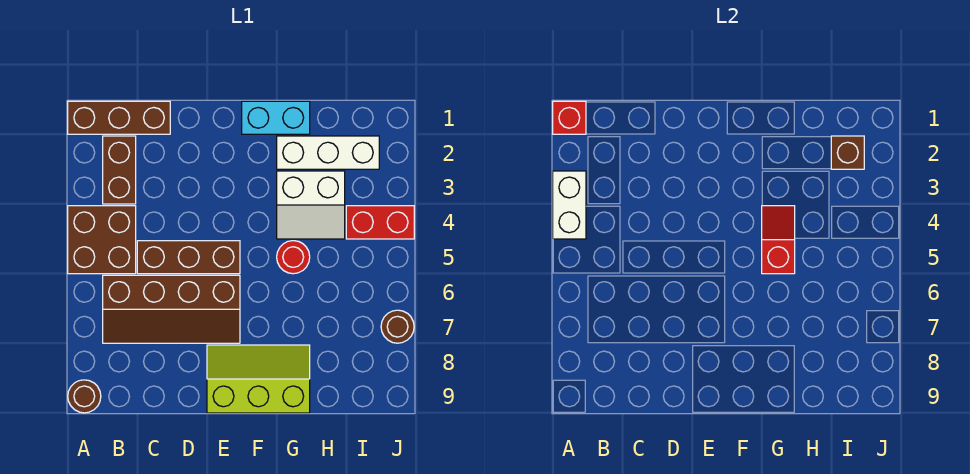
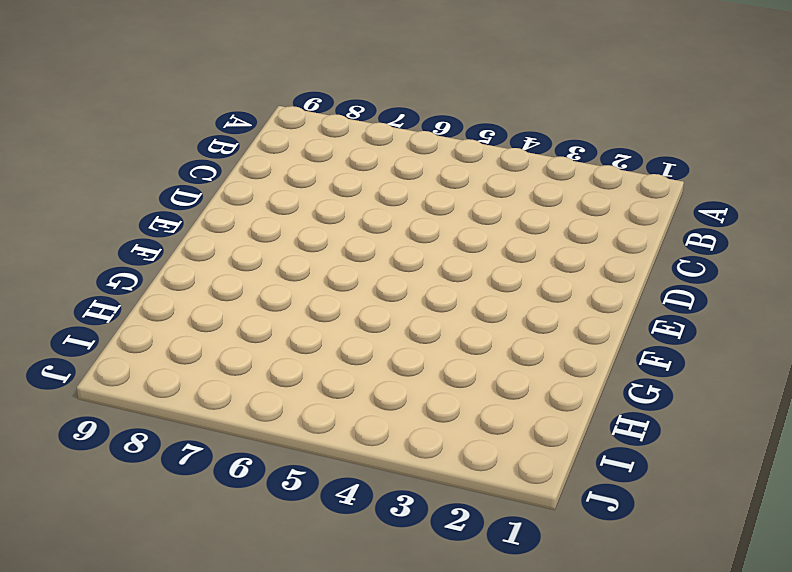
none -> brown 1x3 brick [68,101,170,134]
none -> brown 2x2 brick [68,206,136,274]
none -> brown 1x1 round brick [68,380,101,413]

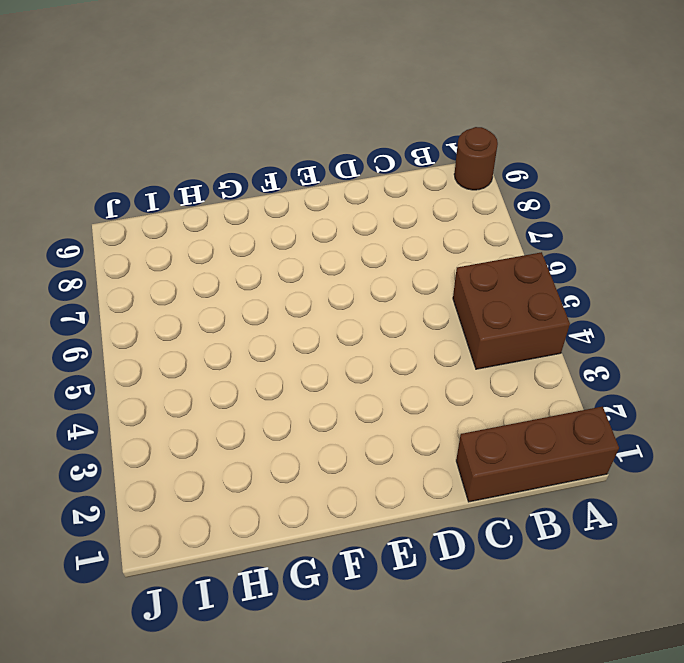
none -> brown 1x2 brick [103,136,136,204]
none -> brown 2x4 slope [103,275,240,343]
none -> brown 1x3 brick [137,241,240,274]

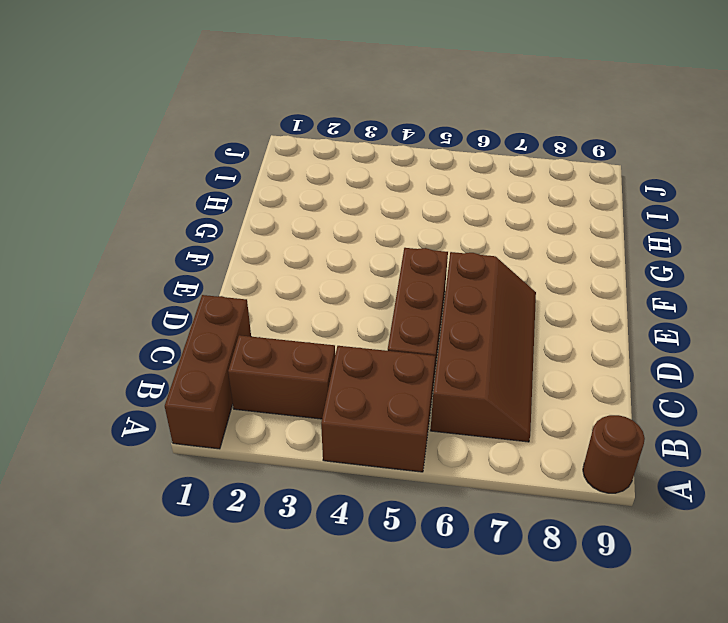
none -> lime 2x3 slope [207,345,310,413]
none -> cyan 1x2 brick [242,101,310,134]
none -> white 1x3 brick [277,136,379,169]

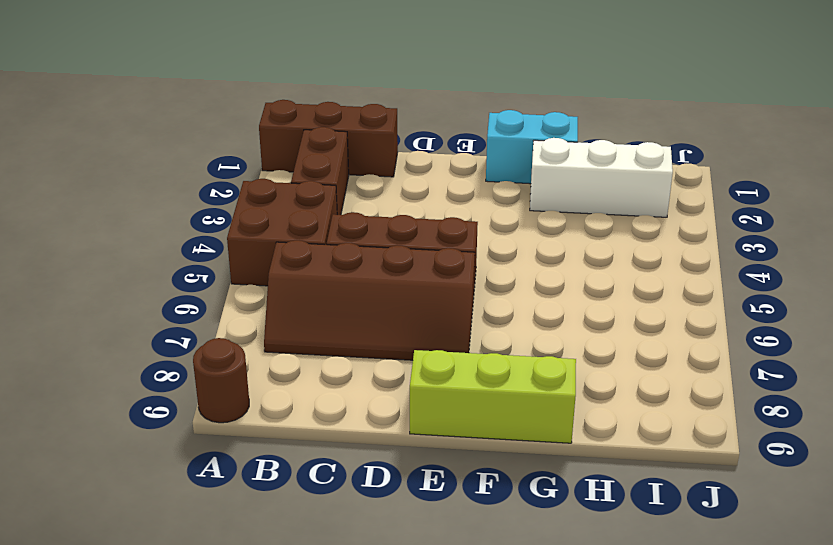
none -> white 2x2 slope [277,171,345,239]
none -> red 1x1 round brick [277,241,310,274]
none -> red 1x2 brick [346,206,414,239]

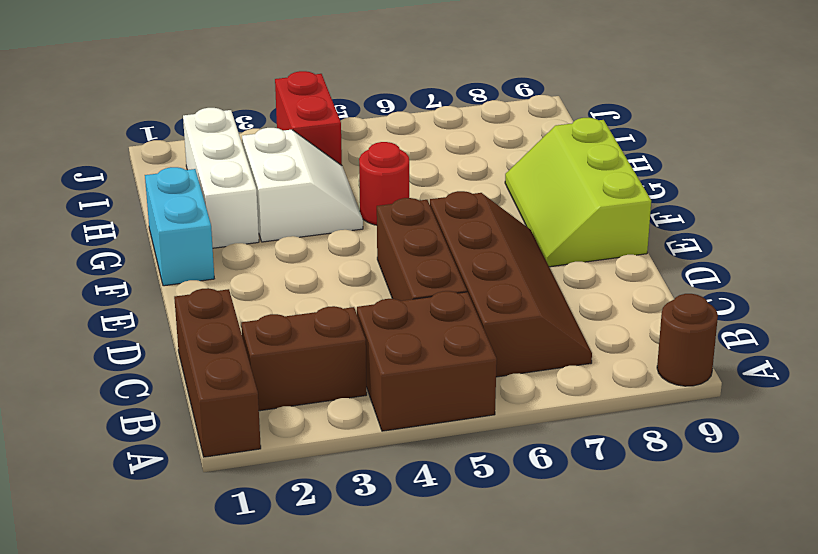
none -> brown 1x1 round brick [381,310,414,343]
none -> red 1x1 brick [553,101,586,134]
none -> white 1x2 brick [553,171,586,239]

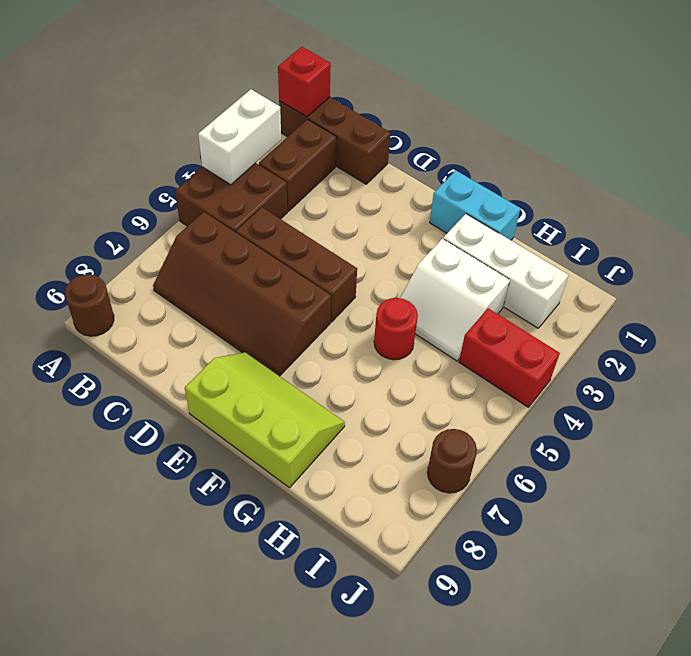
none -> red 1x2 slope [762,206,795,274]
none -> brown 1x1 brick [831,136,864,169]

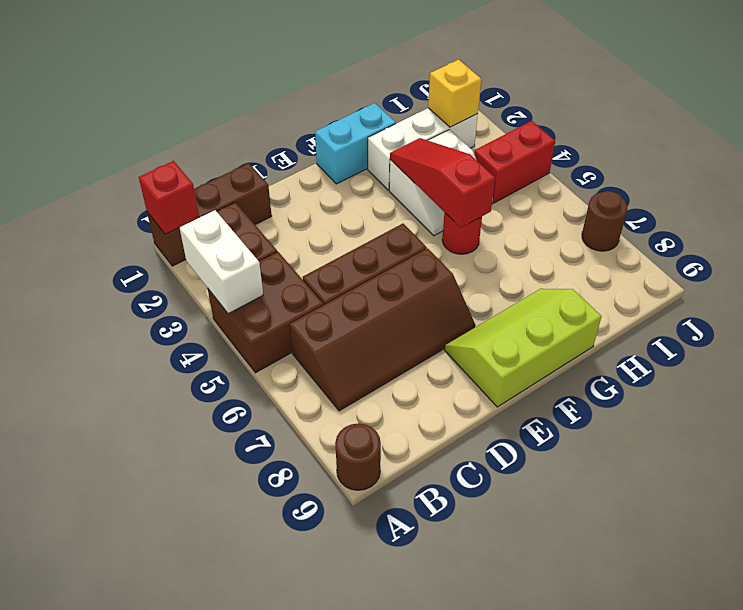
red 1x3 slope [390,138,495,228] -> red 1x2 slope [762,206,795,274]
yellow 1x1 brick [428,60,481,127] -> brown 1x1 brick [831,136,864,169]

